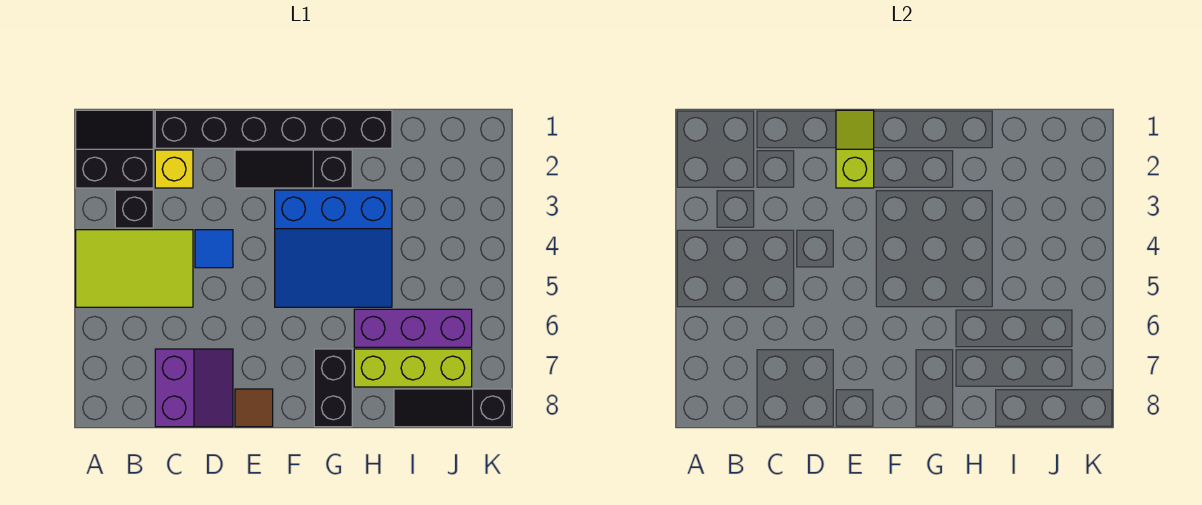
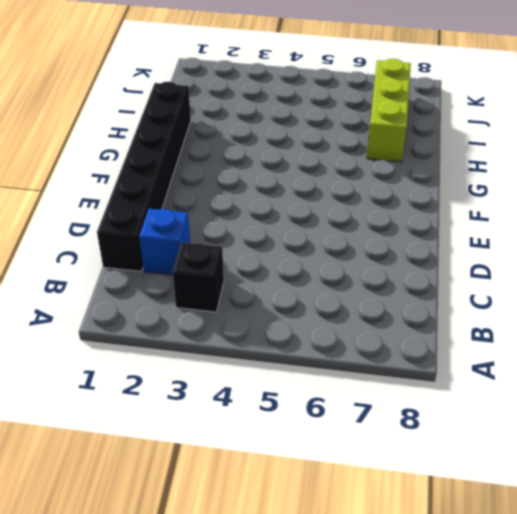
blue 1x1 brick [139,209,190,275] -> yellow 1x1 brick [155,150,193,188]
none -> black 2x2 slope [76,110,153,188]
none -> lime 2x3 tile [76,230,193,307]
none -> purple 2x2 slope [155,349,233,427]

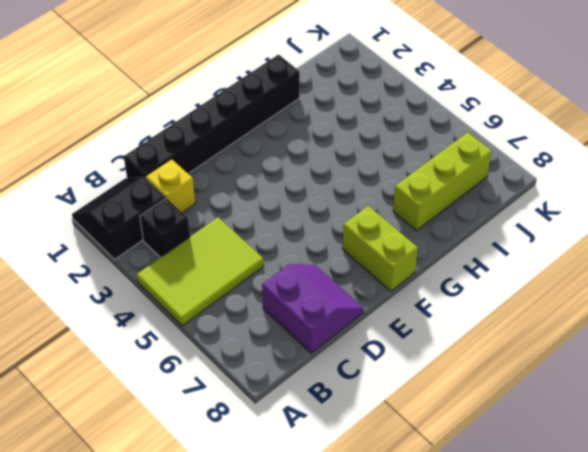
lime 1x2 brick [343,206,418,291] -> none
none -> blue 1x1 tile [195,230,233,268]
none -> black 1x3 slope [235,150,352,188]
none -> brown 1x1 tile [235,389,273,427]

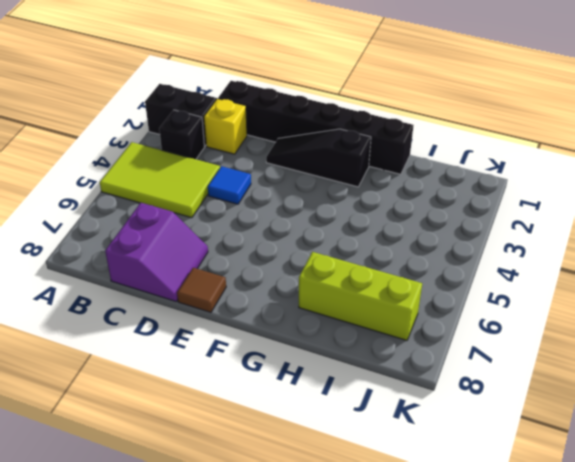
none -> blue 3x3 slope [275,190,392,307]
none -> black 1x2 brick [314,349,352,427]
none -> purple 1x3 brick [354,309,472,347]

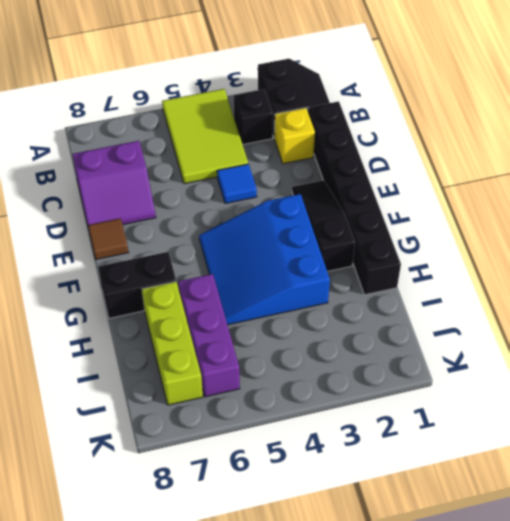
none -> black 1x3 slope [394,389,512,427]
none -> lime 1x2 slope [836,110,874,188]

